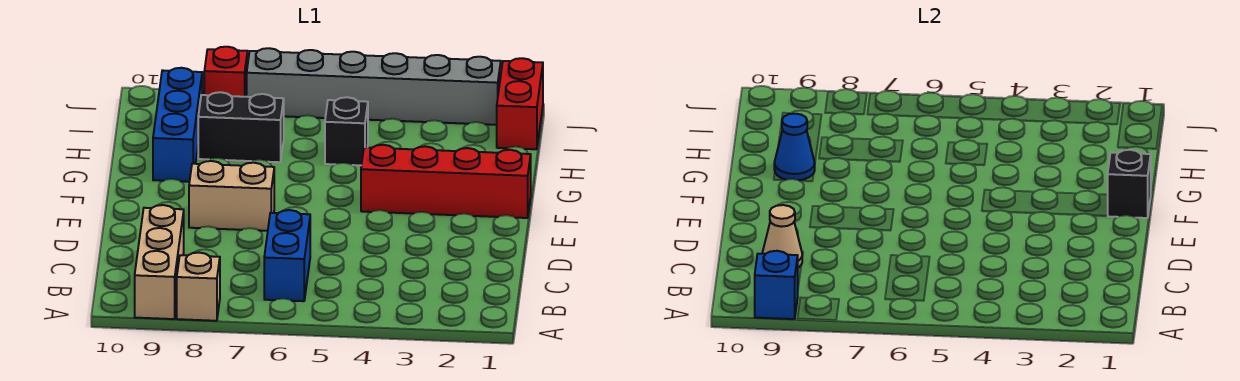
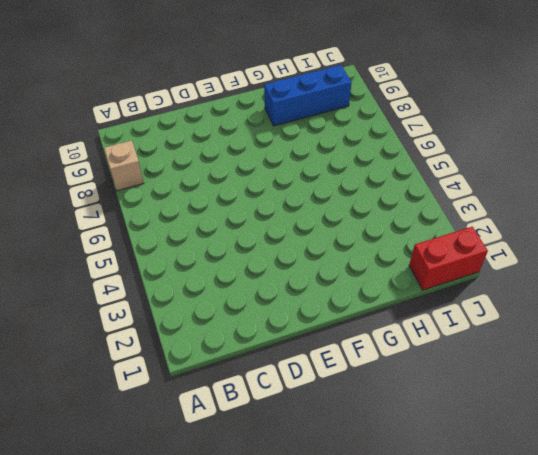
none -> tan 1x3 brick [135,205,184,319]
none -> blue 1x2 brick [264,210,310,301]
none -> tan 1x2 brick [189,161,274,231]

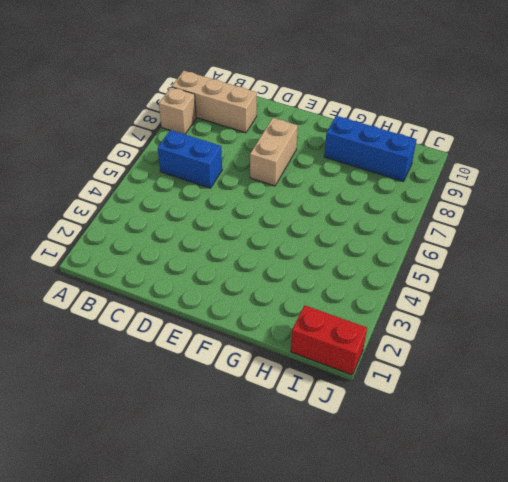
none -> red 1x4 brick [361,145,531,218]
none -> black 1x1 brick [325,97,368,165]
none -> black 1x2 brick [198,92,284,162]

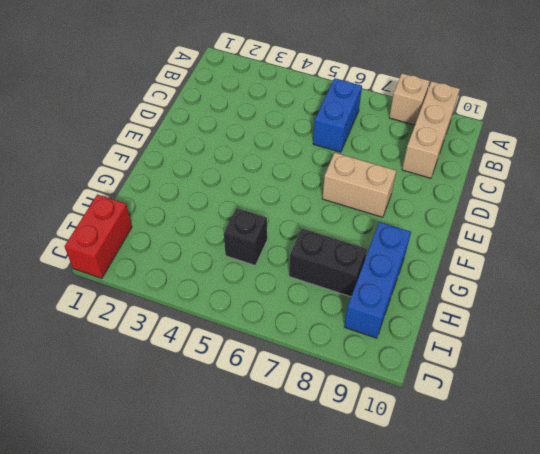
none -> red 1x4 brick [361,145,531,218]
none -> grey 1x6 brick [247,48,501,125]
none -> red 1x1 brick [204,47,248,97]

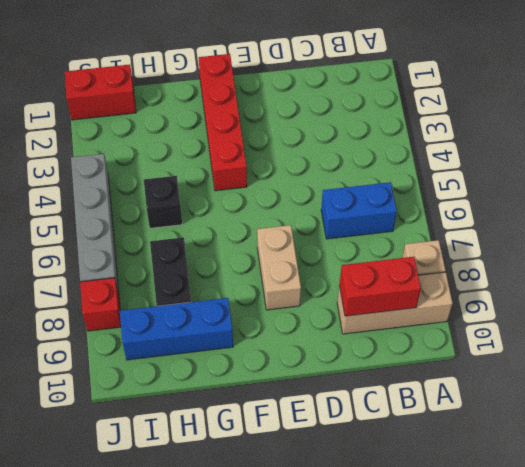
red 1x2 brick [339,257,421,316] -> tan 1x1 cone [762,205,802,268]
grey 1x4 brick [71,154,119,293] -> grey 1x6 brick [247,48,501,125]
none -> blue 1x1 brick [755,251,798,319]
none -> black 1x1 brick [1108,150,1151,218]
none -> blue 1x1 cone [774,114,815,180]

